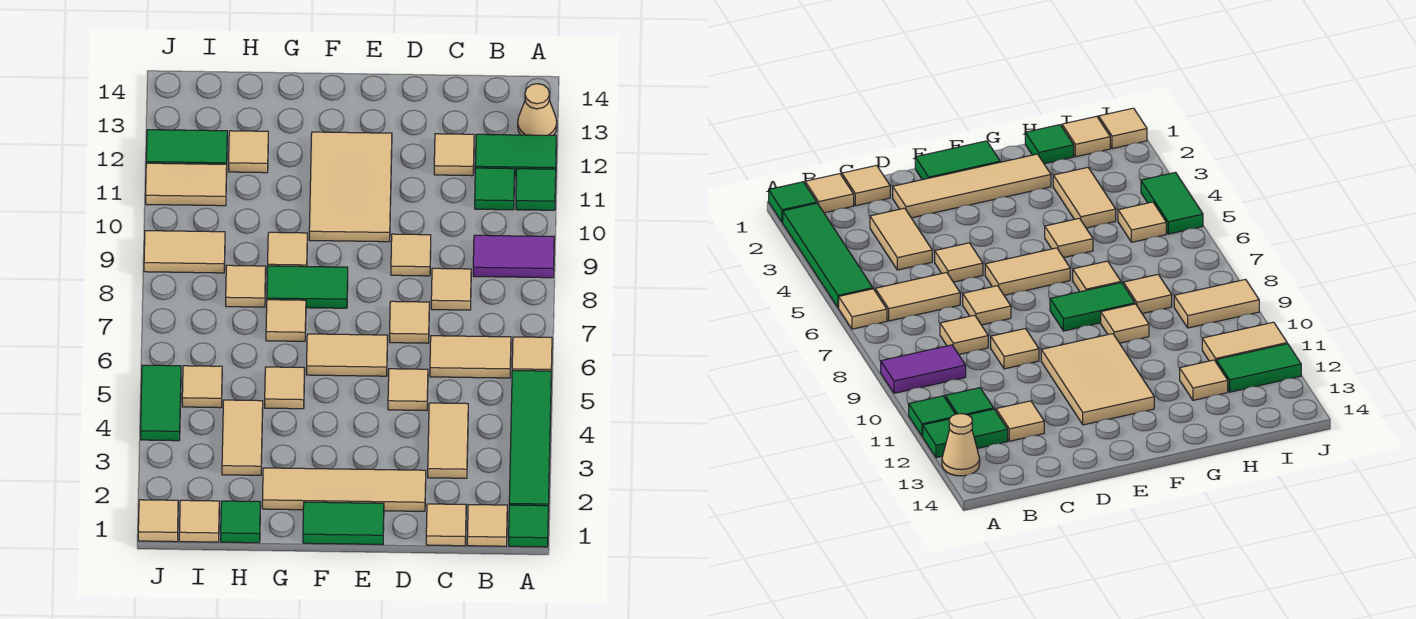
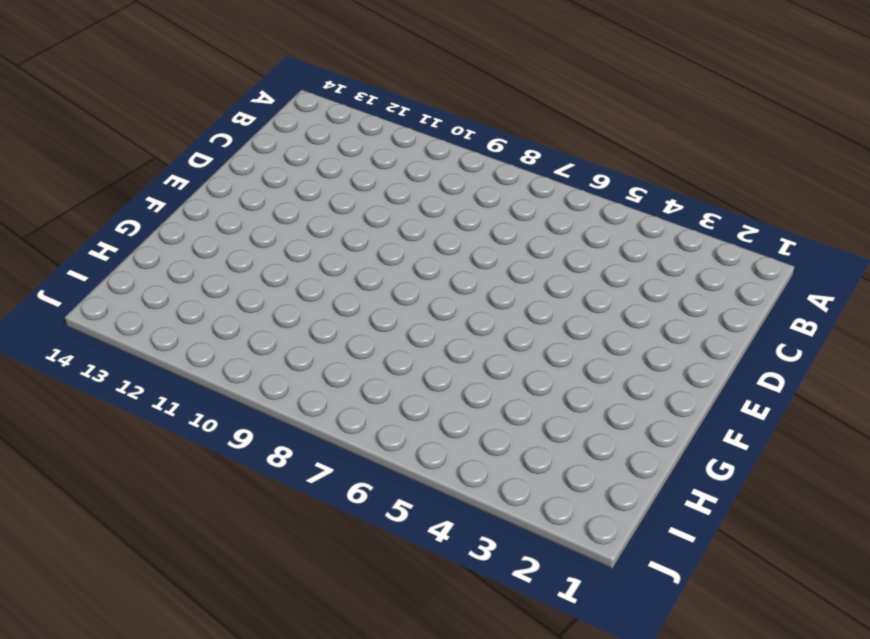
none -> green 1x1 tile [509,505,548,547]
none -> green 1x4 tile [509,371,551,513]
none -> tan 1x1 tile [512,337,552,373]
none -> purple 1x2 tile [473,235,554,278]

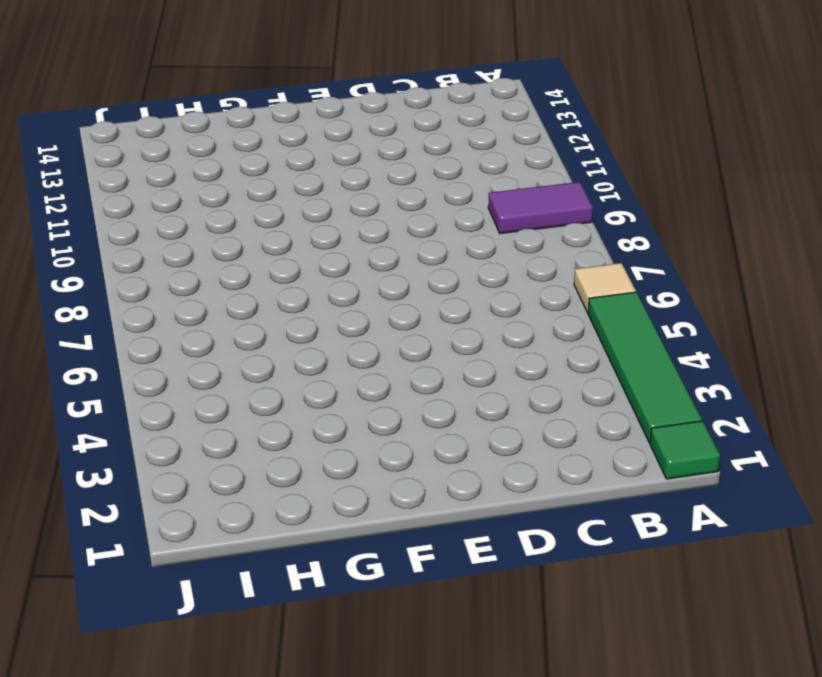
none -> green 1x1 tile [516,169,556,210]
none -> green 1x2 tile [475,134,556,176]
none -> tan 1x1 cone [518,84,557,135]
none -> tan 1x1 tile [467,505,507,546]

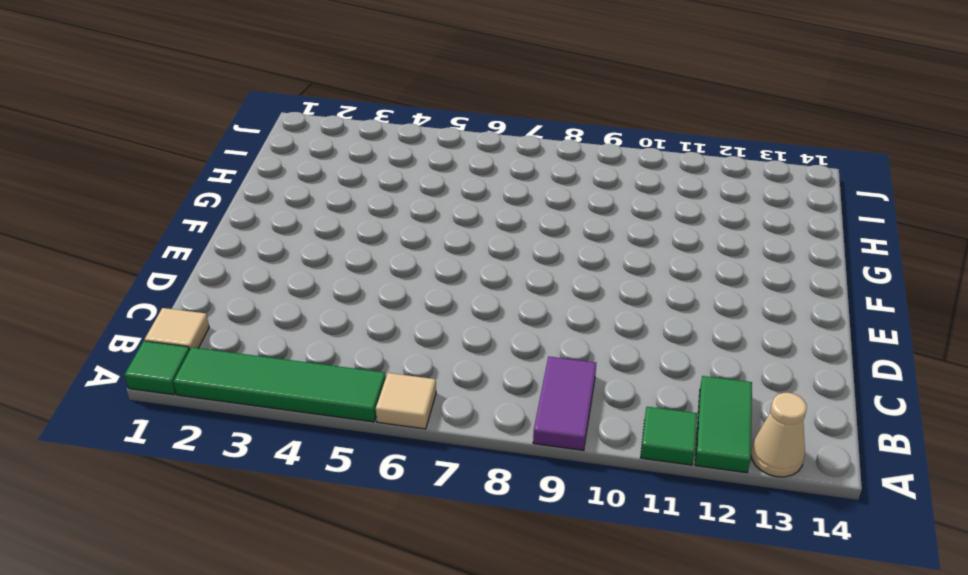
none -> tan 1x2 tile [430,336,511,378]
none -> green 1x1 tile [475,168,515,210]
none -> tan 1x1 tile [426,504,466,546]
none -> tan 1x2 tile [428,403,468,478]

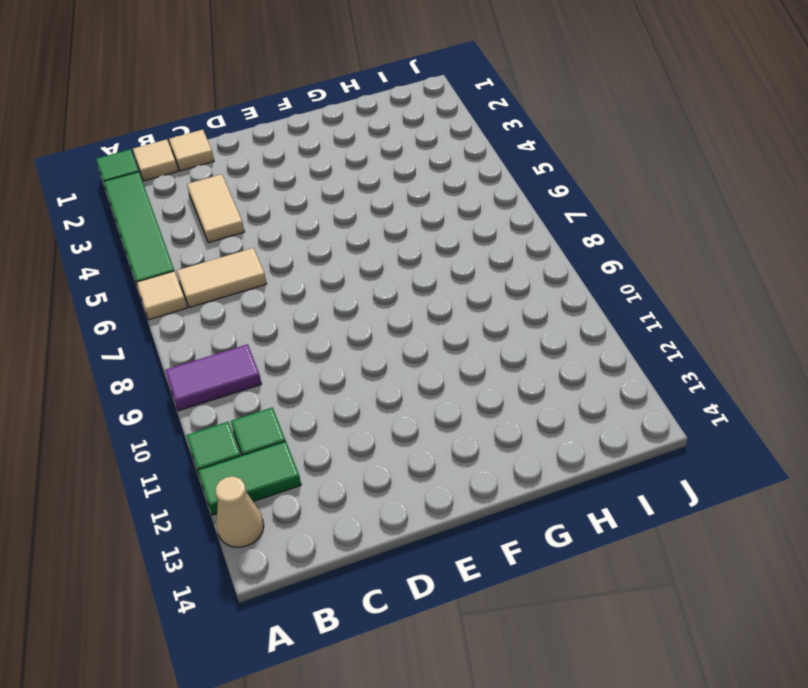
none -> tan 1x1 tile [431,268,471,310]
none -> tan 1x1 tile [434,134,474,176]
none -> tan 1x4 tile [262,468,426,511]
none -> tan 1x1 tile [388,369,428,410]

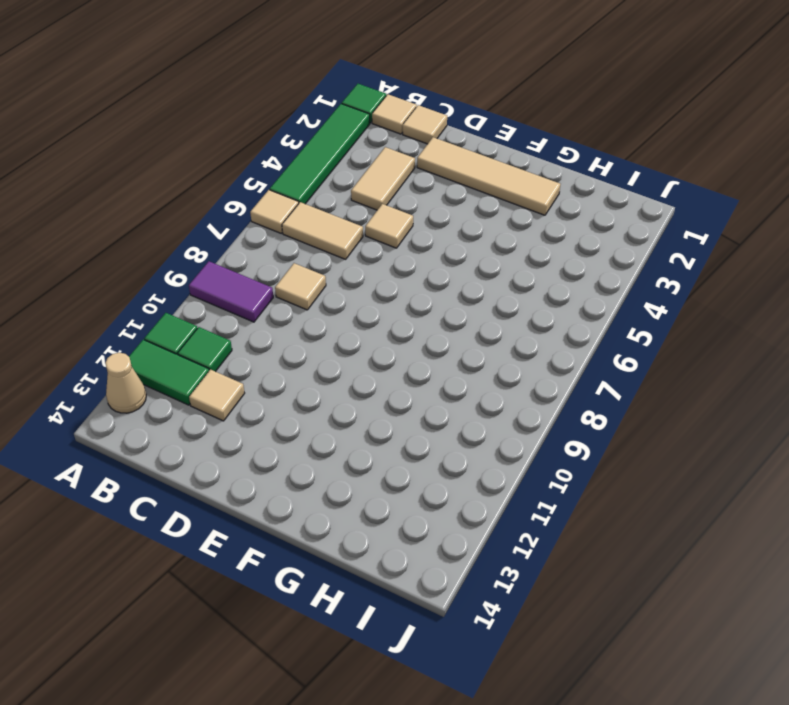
none -> tan 1x1 tile [390,301,429,343]
none -> tan 1x1 tile [391,234,431,276]
none -> green 1x2 tile [303,502,384,545]
none -> tan 1x2 tile [307,334,388,376]

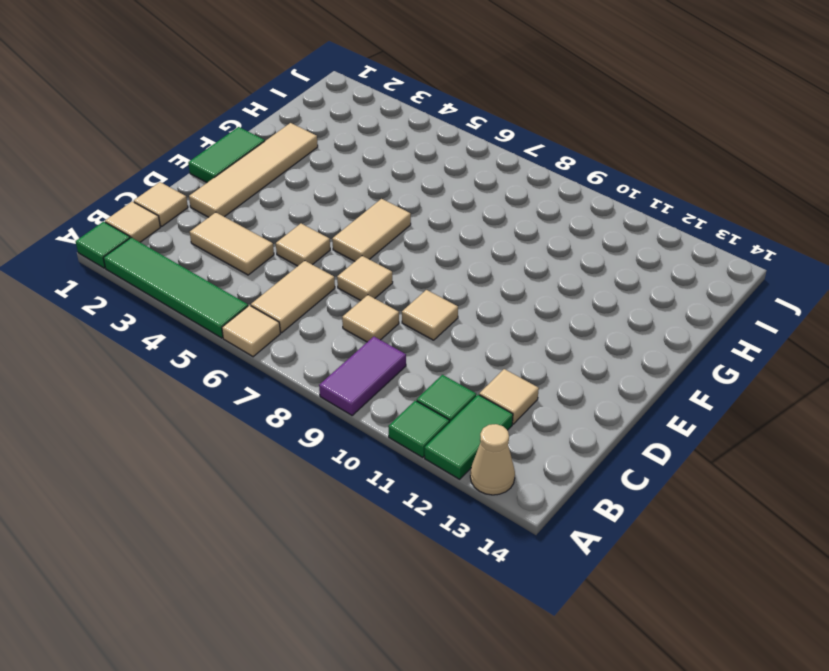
none -> tan 2x3 tile [309,132,392,242]
none -> green 1x2 tile [267,266,348,308]
none -> tan 1x1 tile [265,367,305,409]
none -> tan 1x1 tile [266,300,306,341]

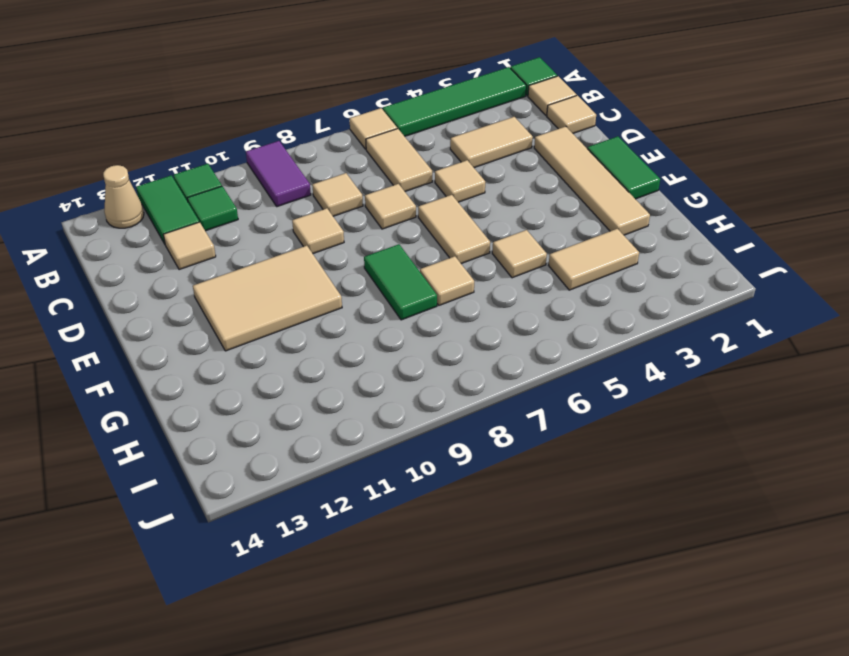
none -> tan 1x1 tile [268,232,307,267]
none -> green 1x1 tile [221,501,260,543]
none -> tan 1x1 tile [226,265,266,307]
none -> tan 1x1 tile [229,131,268,173]

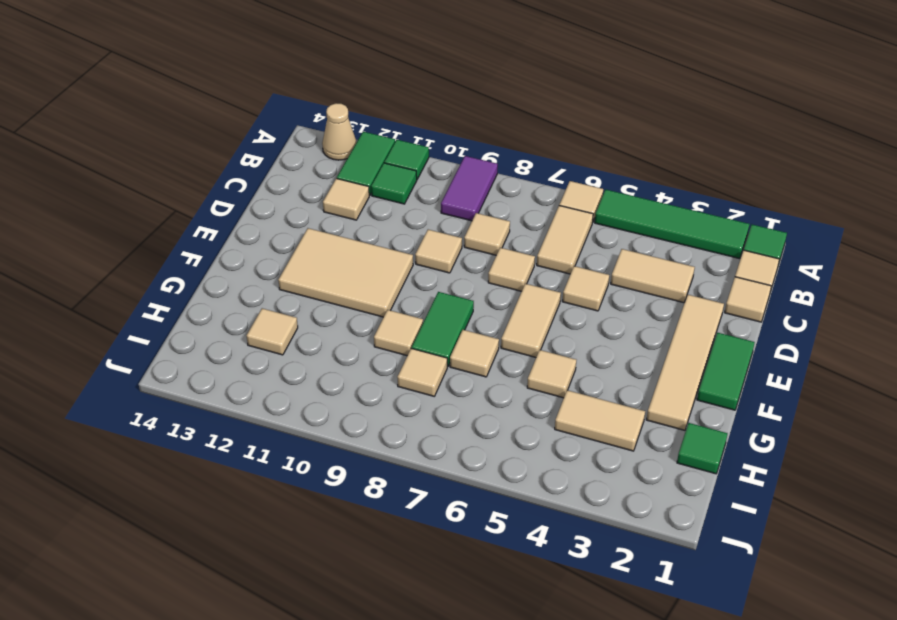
none -> tan 1x1 tile [179,500,219,542]
none -> tan 1x1 tile [182,366,222,408]
none -> tan 1x2 tile [144,231,225,273]
none -> tan 1x2 tile [146,163,227,206]

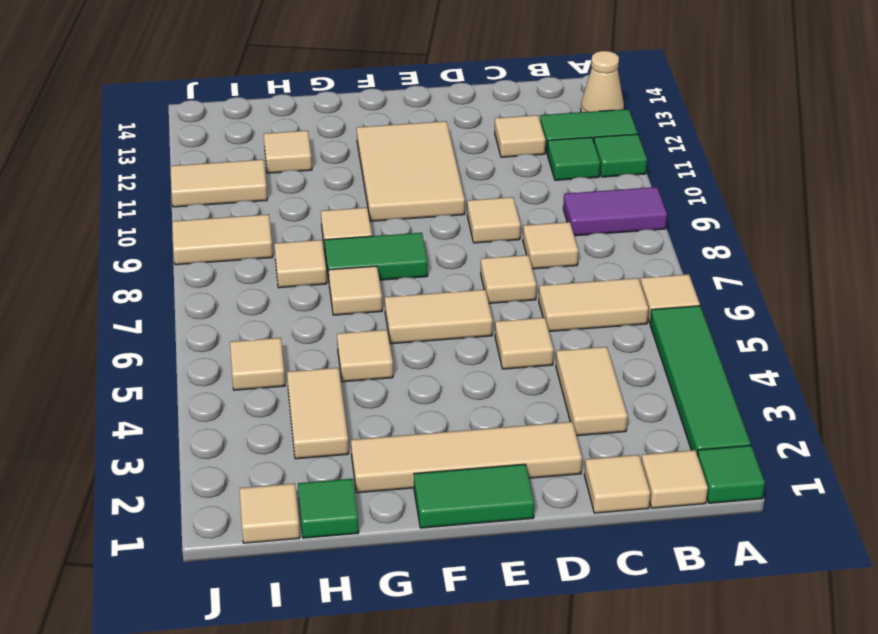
none -> green 1x2 tile [146,130,227,164]
none -> tan 1x1 tile [138,500,178,542]
none -> green 1x2 tile [141,365,181,441]

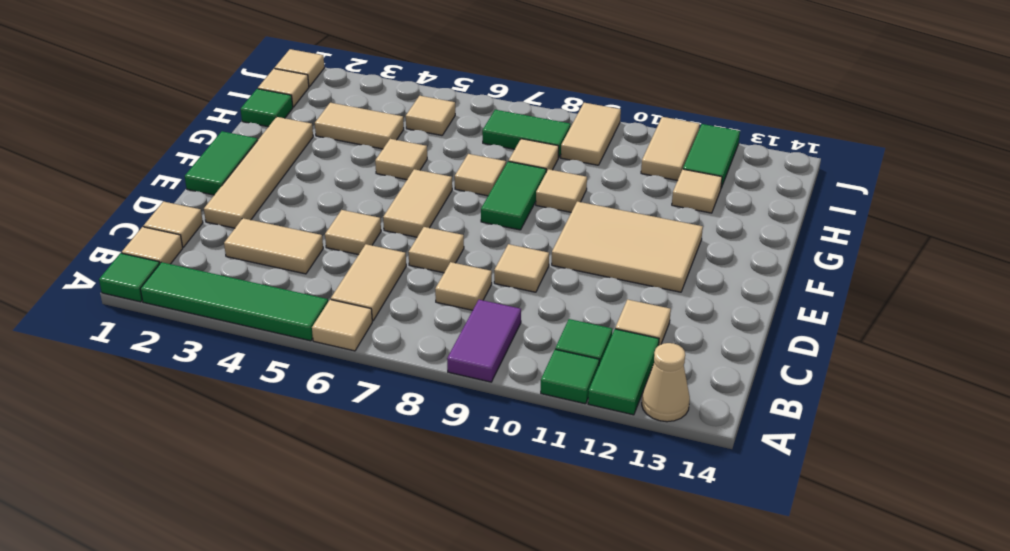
green 1x2 tile [482,110,571,158] -> green 1x2 tile moved to [141,365,181,441]

